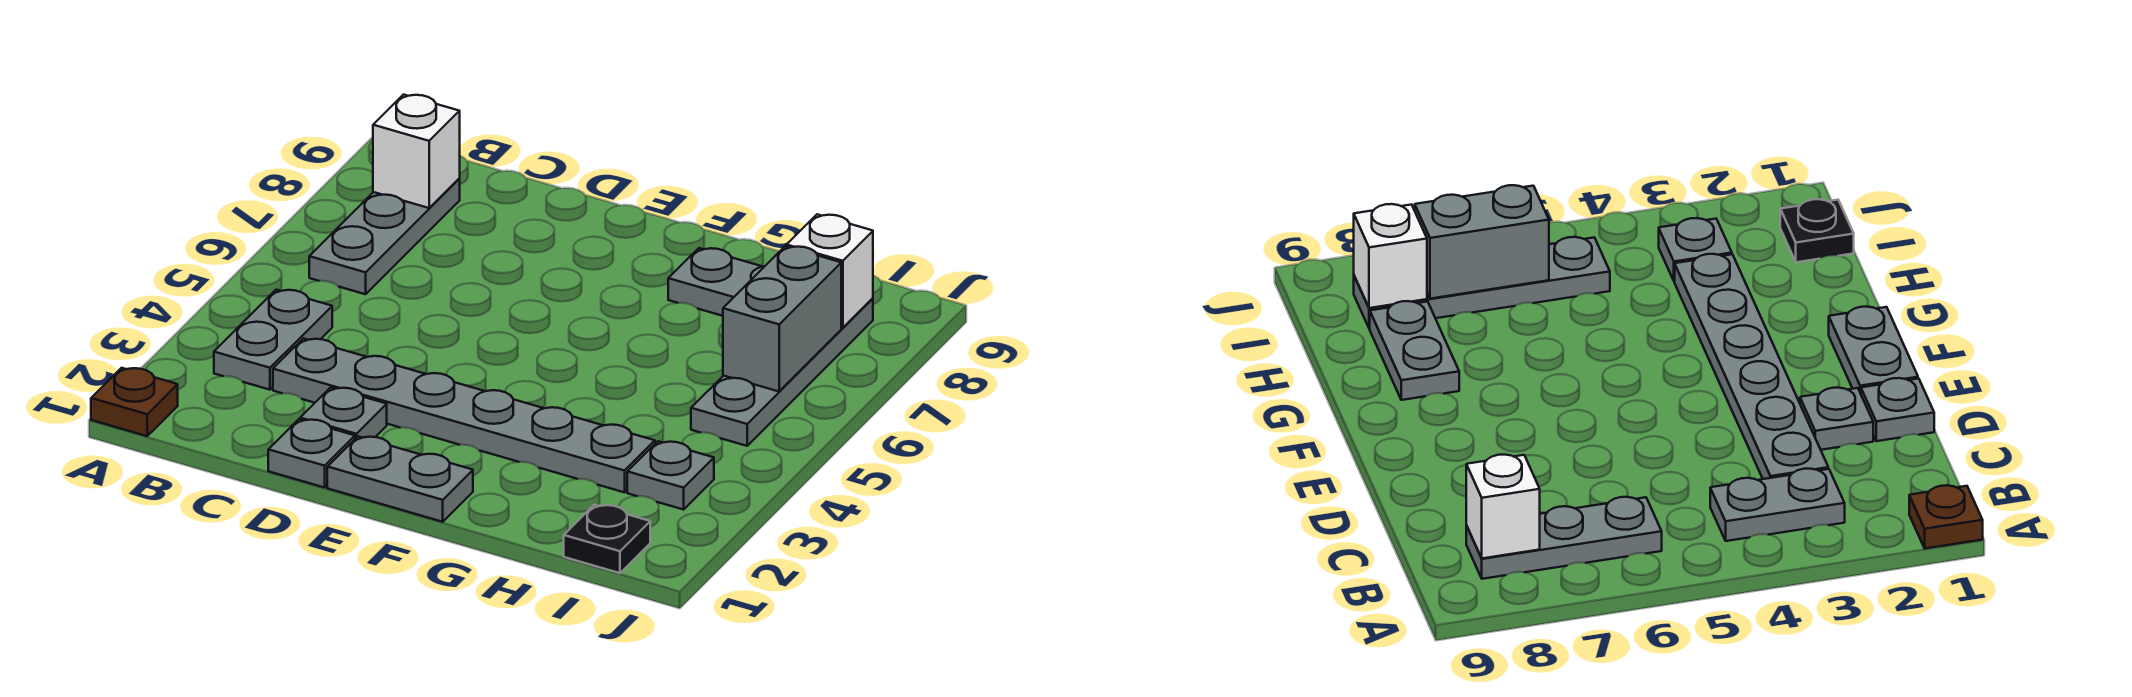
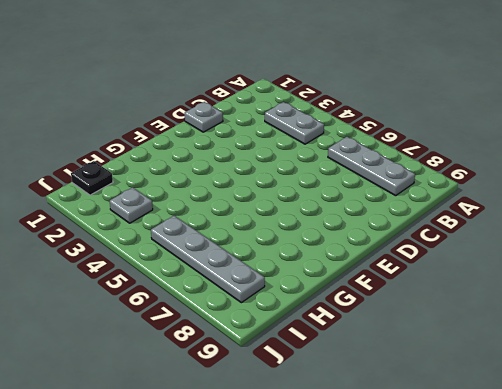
none -> brown 1x1 plate [91,368,178,436]
none -> grey 1x6 plate [273,339,655,492]
none -> grey 1x1 plate [300,387,387,439]

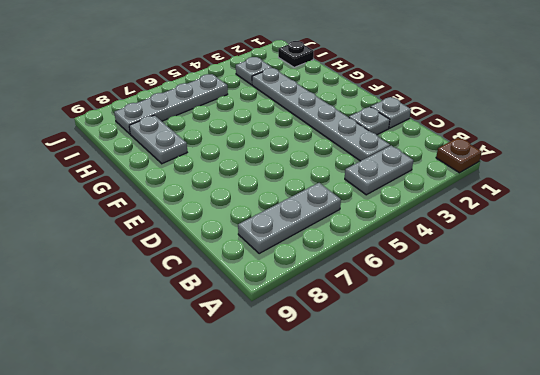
none -> grey 1x2 plate [327,436,473,522]
none -> white 1x1 brick [373,95,460,208]
none -> grey 1x2 brick [723,246,841,391]

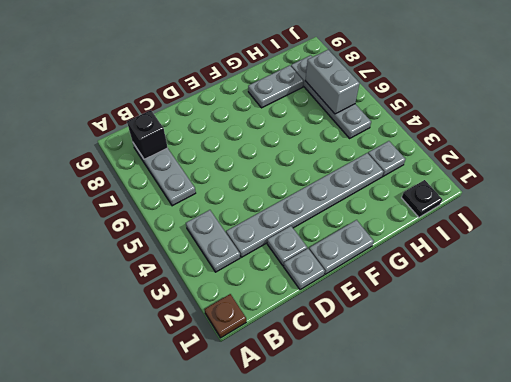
black 1x1 brick [127,110,168,159] -> white 1x1 brick [373,95,460,208]
none -> white 1x1 brick [787,214,873,328]

